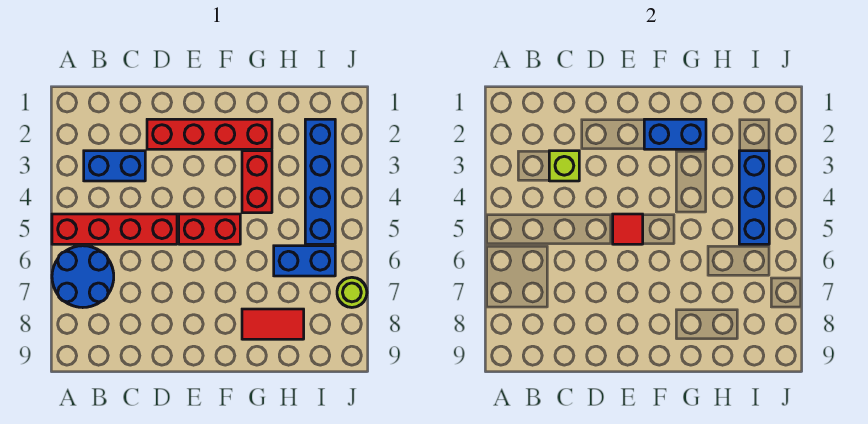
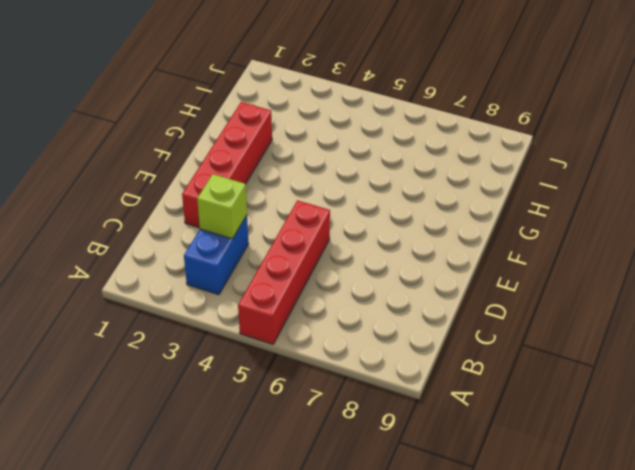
none -> blue 2x2 round brick [52,246,114,308]
none -> red 1x2 brick [179,214,240,244]
none -> red 1x2 brick [242,151,272,213]

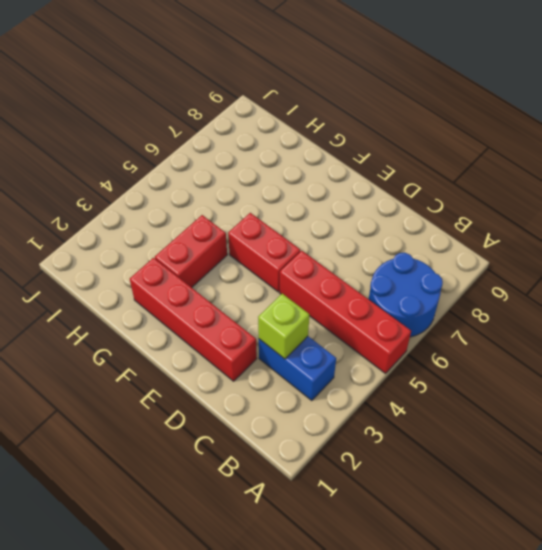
none -> red 1x2 tile [242,309,304,339]
none -> blue 1x2 brick [274,246,335,276]
none -> blue 1x4 brick [305,119,335,244]

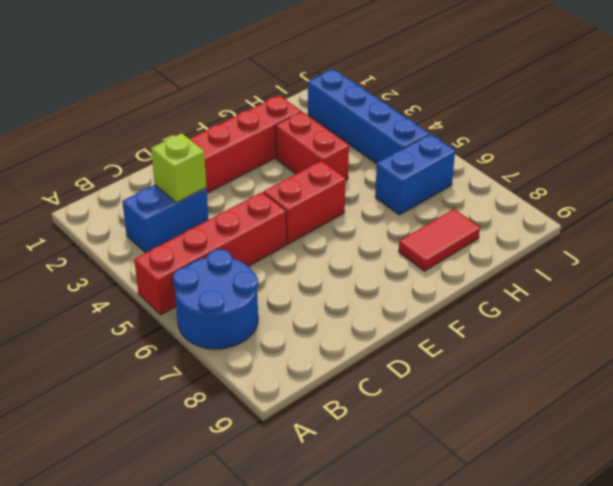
none -> lime 1x1 round brick [337,277,367,307]
none -> red 1x1 tile [613,214,643,244]
none -> blue 1x2 brick [644,119,706,149]

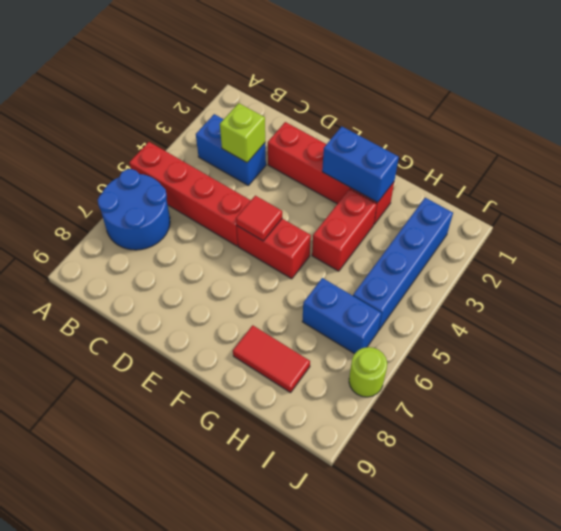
none -> blue 1x3 brick [739,151,769,244]

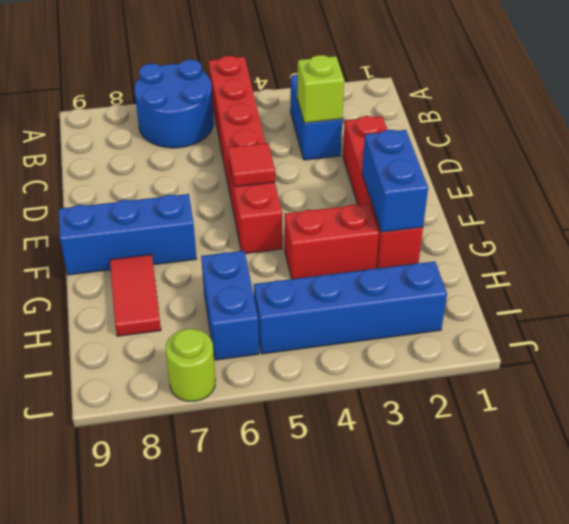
blue 1x3 brick [59,194,197,275] -> blue 1x3 brick moved to [739,151,769,244]

